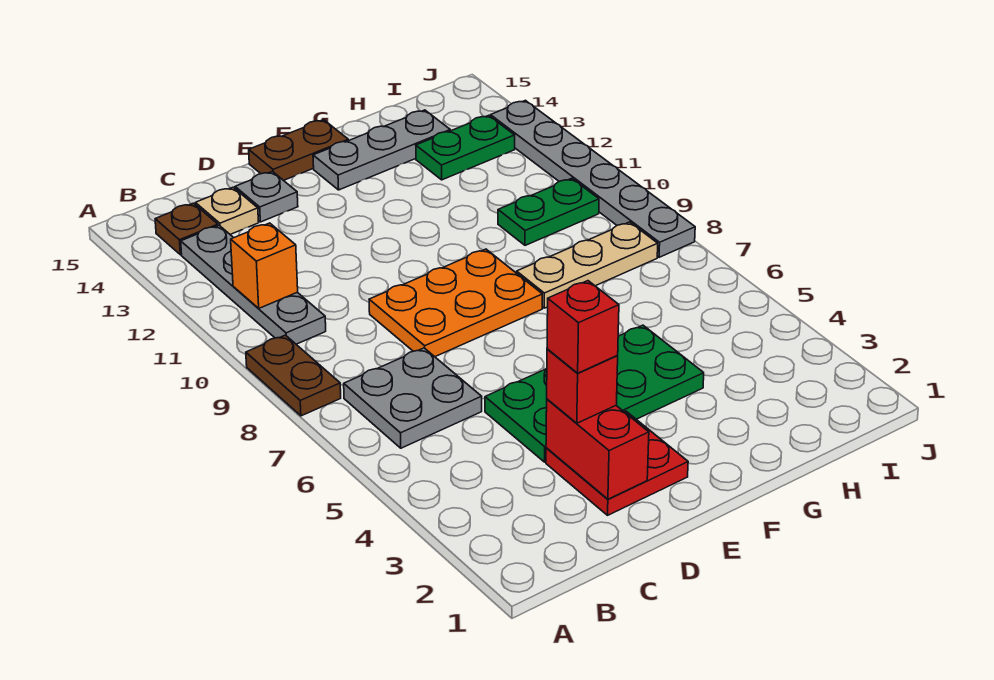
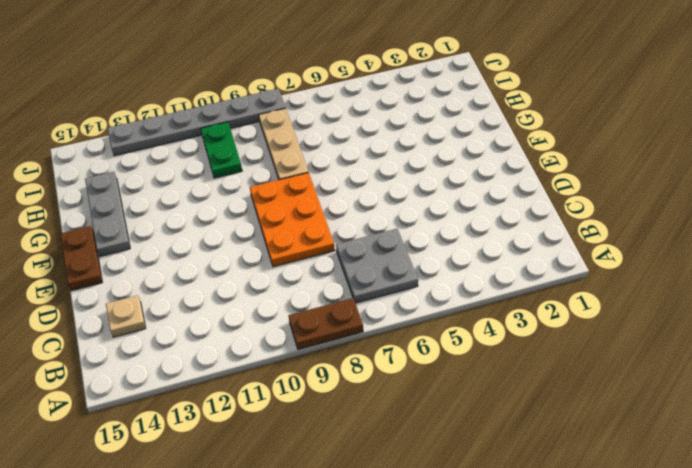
none -> grey 1x4 plate [181,226,326,344]
none -> brown 1x1 plate [155,203,218,255]
none -> red 2x2 plate [546,411,688,515]

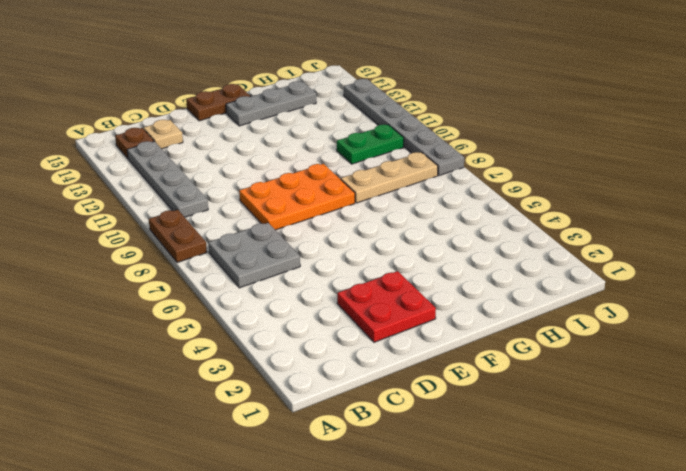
none -> green 2x4 plate [485,325,704,462]
none -> grey 1x1 plate [235,171,298,222]
none -> green 1x2 plate [416,115,515,180]

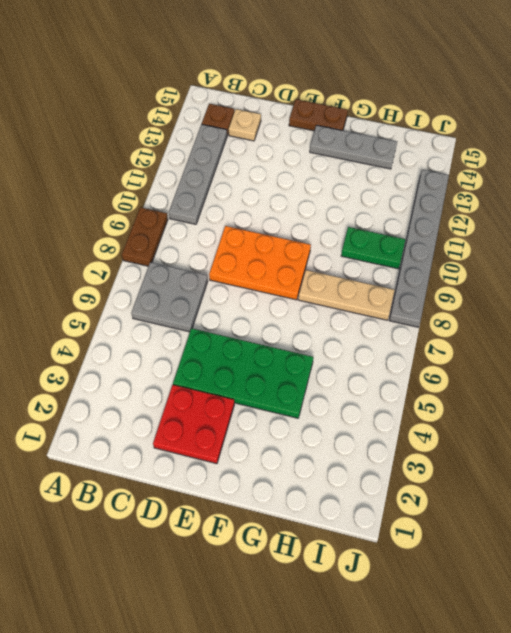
none -> grey 1x1 plate [235,171,298,222]
none -> green 1x2 plate [416,115,515,180]
none -> orange 1x1 brick [231,223,298,308]

